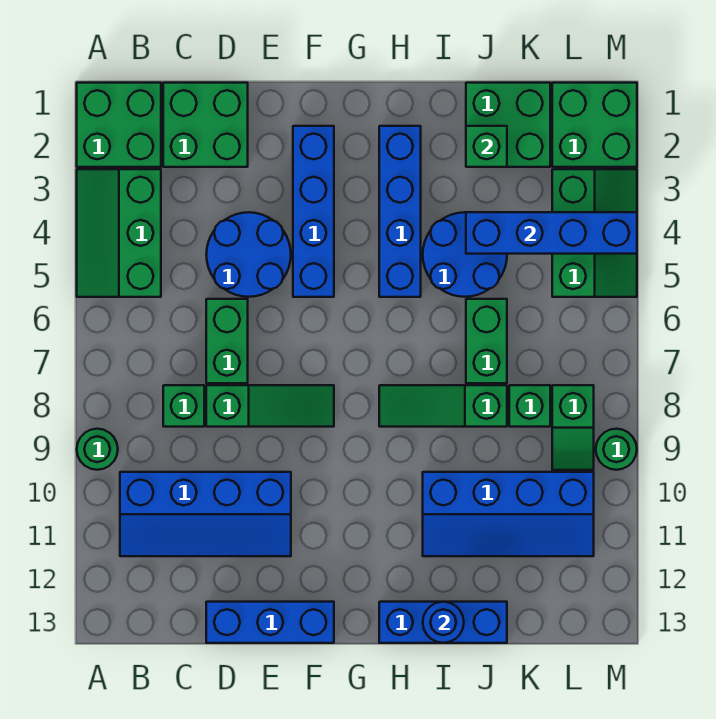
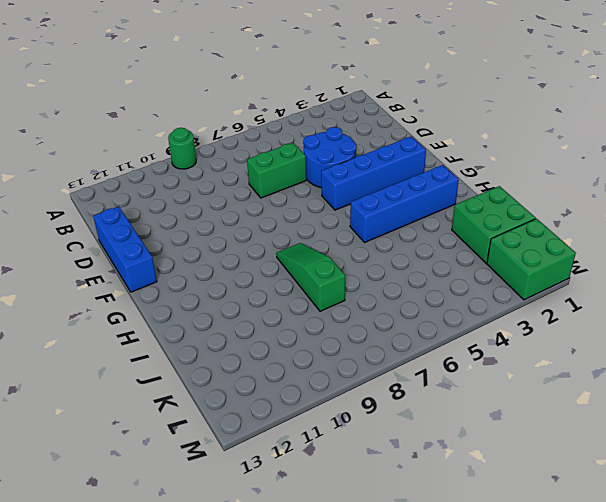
none -> green 2x2 brick [77,83,161,167]
none -> green 2x3 slope [77,169,161,297]
none -> blue 2x4 slope [120,472,291,556]

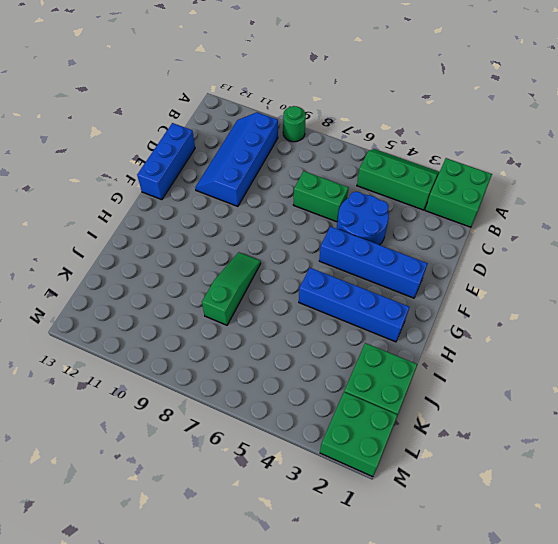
none -> green 2x2 brick [163,83,248,167]
none -> green 1x1 brick [163,385,204,427]
none -> green 1x3 slope [206,385,334,427]

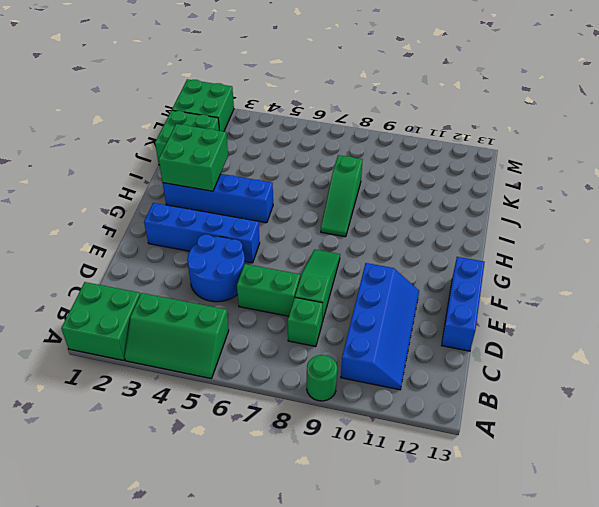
green 2x2 brick [159,124,228,191] -> green 2x2 brick moved to [163,83,248,167]
none -> blue 1x3 brick [379,602,507,643]
none -> blue 2x2 round brick [423,212,507,297]
none -> blue 2x4 slope [423,472,594,556]

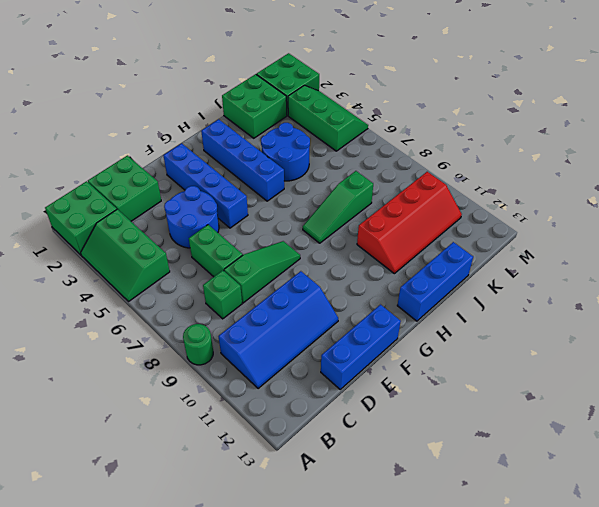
red 2x4 slope [357,172,462,274] -> blue 2x4 slope [423,472,594,556]
none -> green 1x2 brick [466,299,507,383]
none -> green 1x1 brick [509,385,550,427]
none -> green 1x2 slope [552,385,594,470]

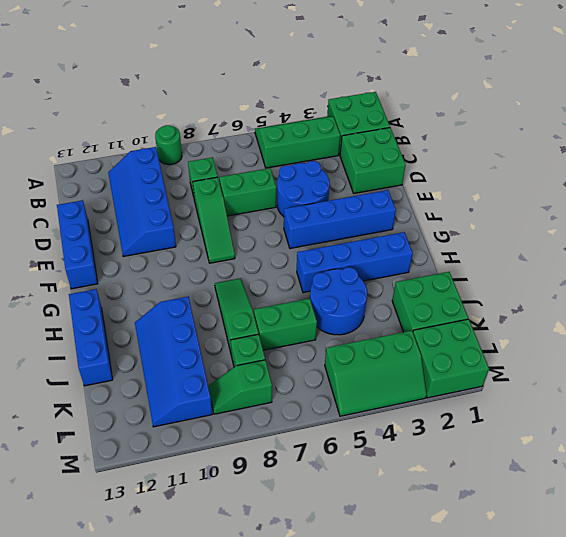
none -> green 1x1 round brick [596,429,637,470]
none -> blue 1x1 round brick [423,602,464,643]
none -> green 1x1 brick [466,126,507,167]

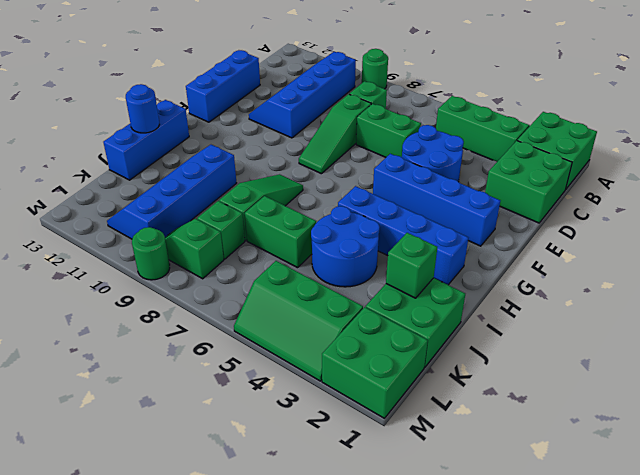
none -> blue 1x4 brick [466,212,637,254]

